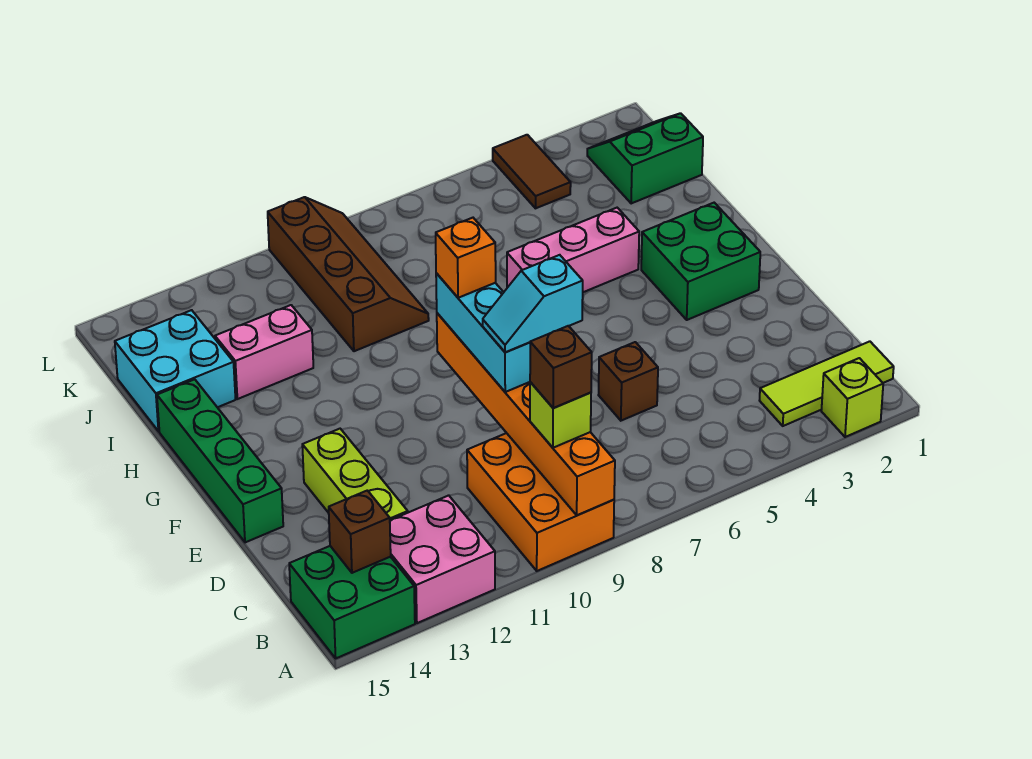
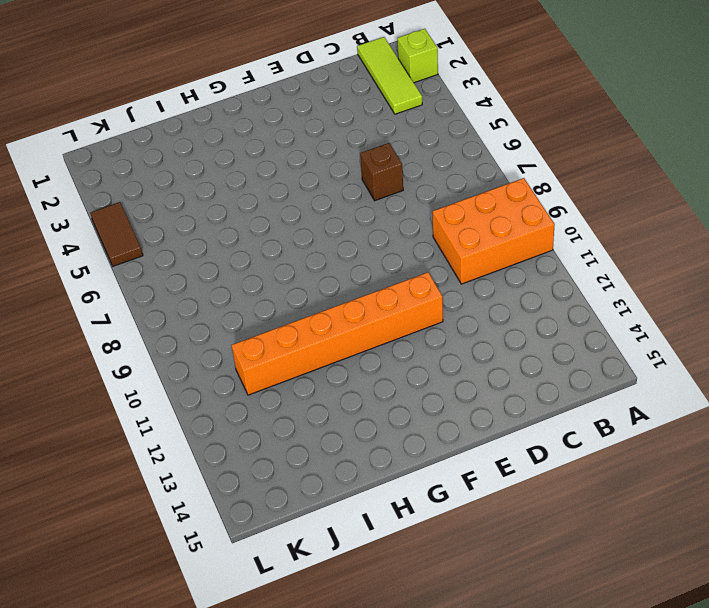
orange 1x6 brick [231,272,443,395] -> orange 1x6 brick moved to [437,313,615,515]
brown 1x2 tile [91,202,143,266] -> brown 1x2 tile turned to [493,135,571,208]
none -> pink 2x2 brick [390,495,495,623]
none -> green 2x2 brick [289,546,415,658]
none -> lime 1x3 brick [302,429,408,520]

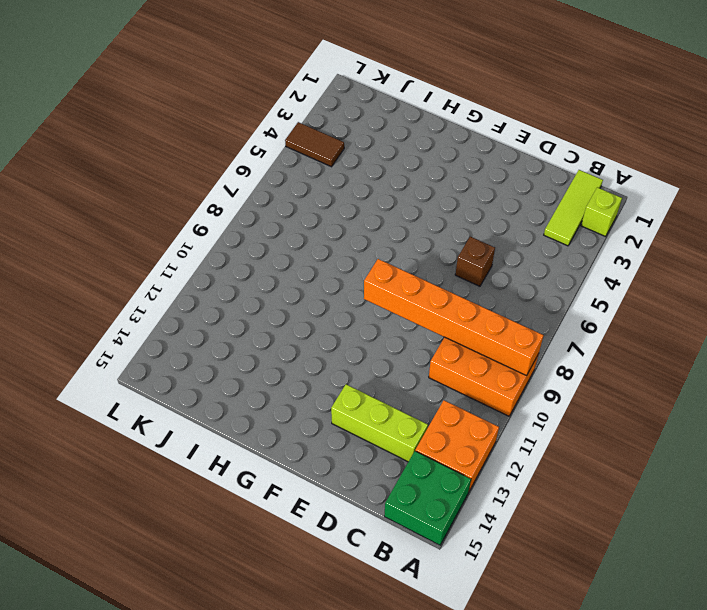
orange 2x2 brick [415,400,499,491] -> pink 2x2 brick [390,495,495,623]
none -> green 1x4 brick [157,379,283,542]
none -> green 2x2 brick [641,203,760,320]
none -> pink 1x3 brick [507,208,639,292]

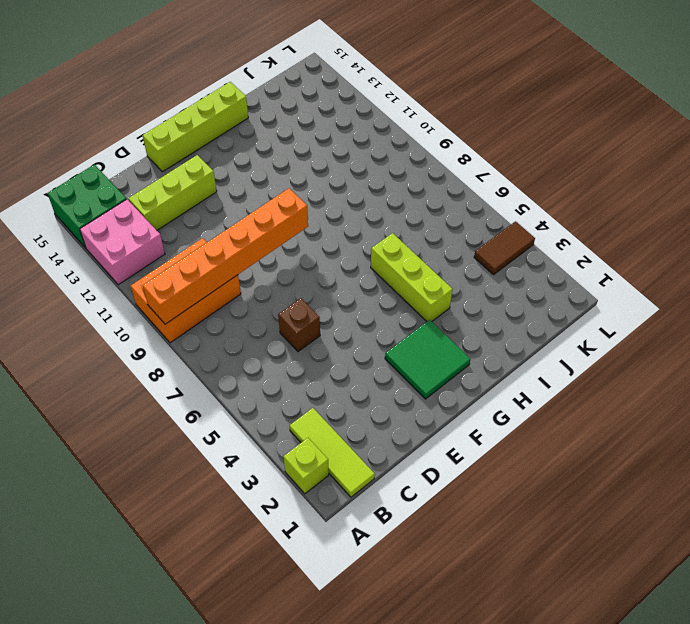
lime 1x4 brick [143,82,248,172] -> green 1x4 brick [157,379,283,542]
green 2x2 tile [385,320,470,399] -> green 2x2 brick [641,203,760,320]
lime 1x3 brick [371,233,453,321] -> pink 1x3 brick [507,208,639,292]
none -> brown 2x4 slope [268,197,429,351]
none -> pink 1x2 brick [215,305,313,399]
none -> cyan 2x2 brick [115,310,236,431]

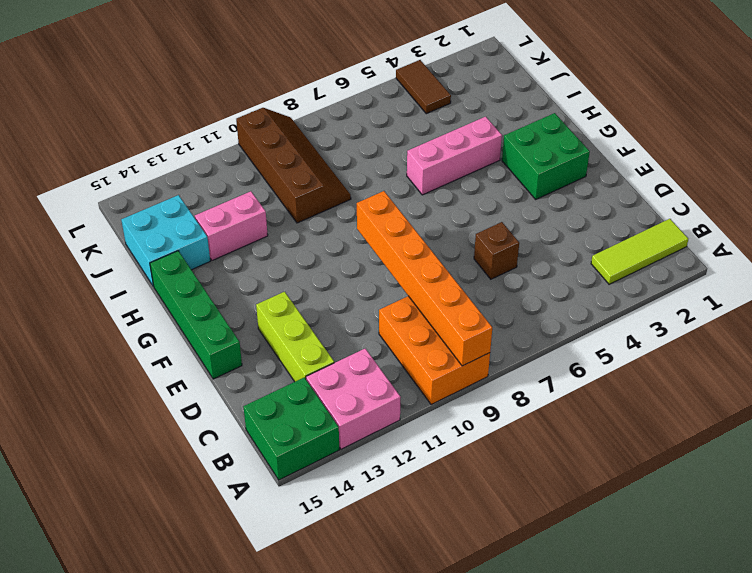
none -> lime 1x1 brick [821,358,883,437]
none -> green 2x2 slope [587,113,703,204]
none -> brown 1x1 brick [329,490,391,573]

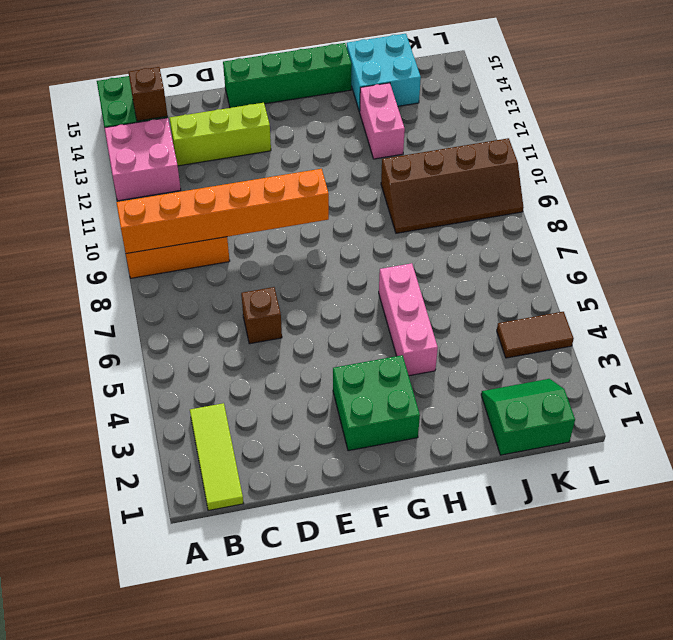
green 2x2 slope [481,379,575,455] -> green 2x2 slope turned to [587,113,703,204]
none -> lime 1x1 brick [821,358,883,437]
none -> lime 1x1 brick [530,382,591,448]
none -> cyan 1x3 brick [436,273,530,392]

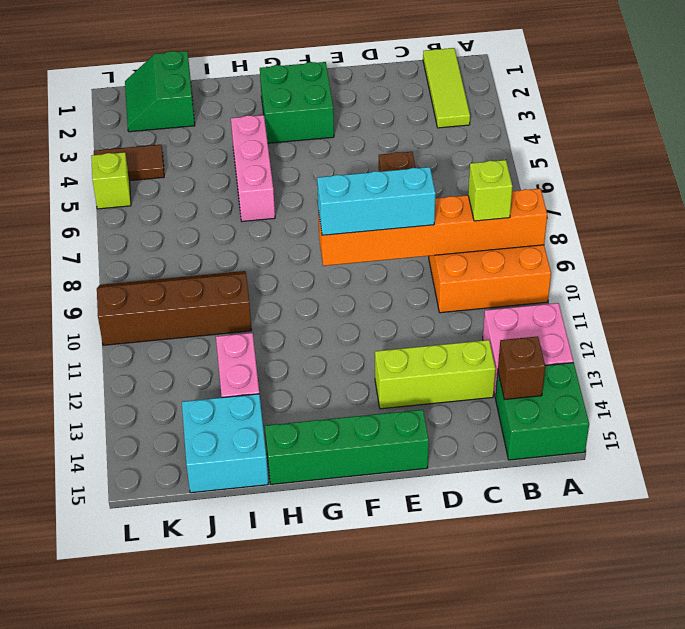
lime 1x1 brick [91,152,131,209] -> lime 1x1 brick moved to [821,358,883,437]
none -> brown 1x1 brick [530,326,592,408]
none -> cyan 1x2 slope [483,255,583,352]
none -> orange 1x1 brick [436,218,496,298]

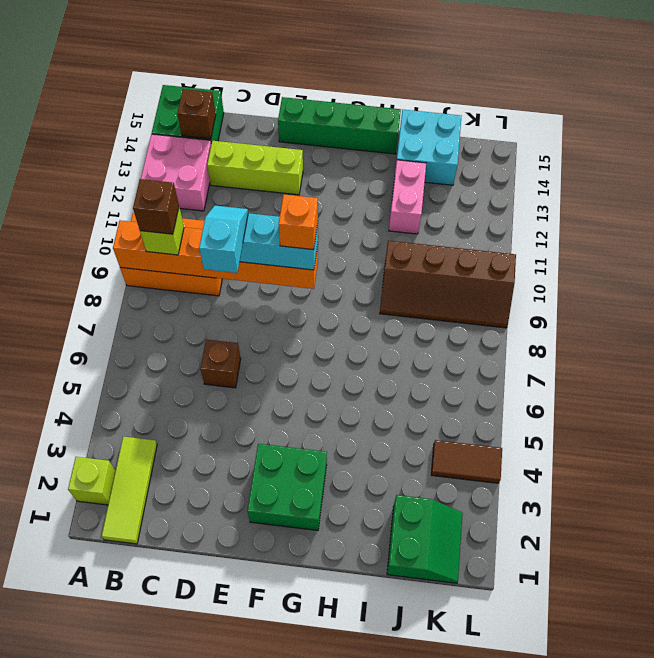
none -> pink 1x3 brick [507,208,639,292]

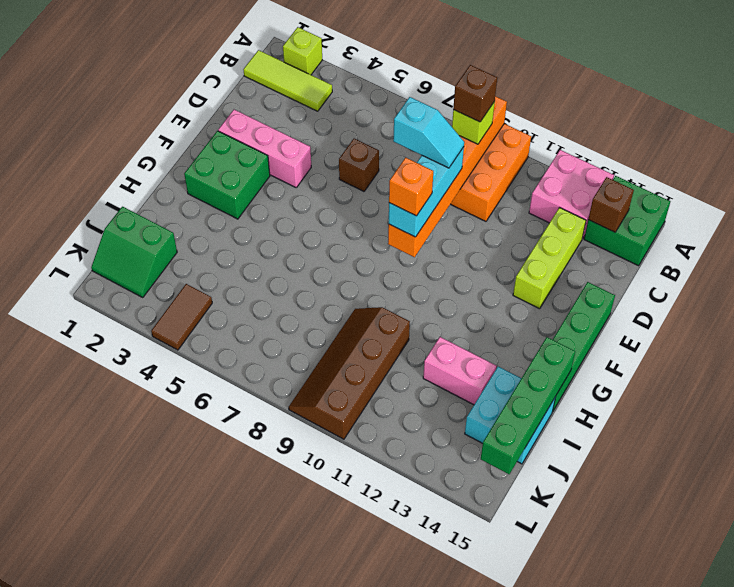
pink 1x3 brick [218,110,311,187] -> pink 1x3 brick moved to [507,208,639,292]
green 1x4 brick [481,337,575,474] -> none

